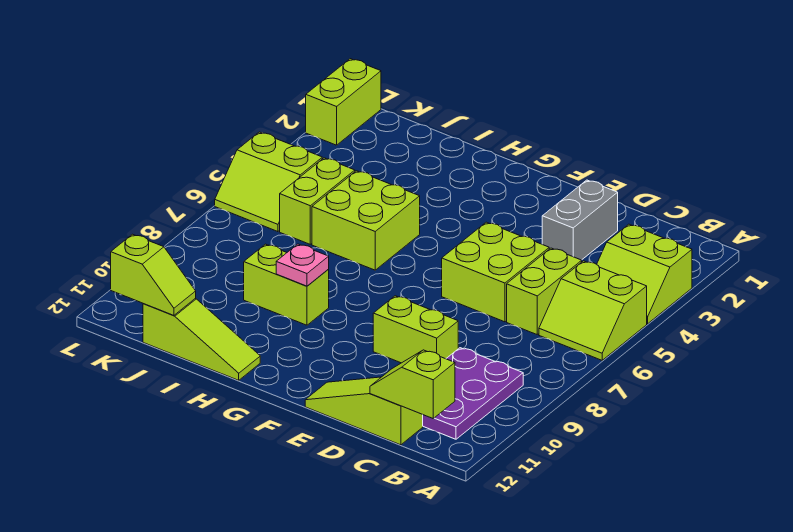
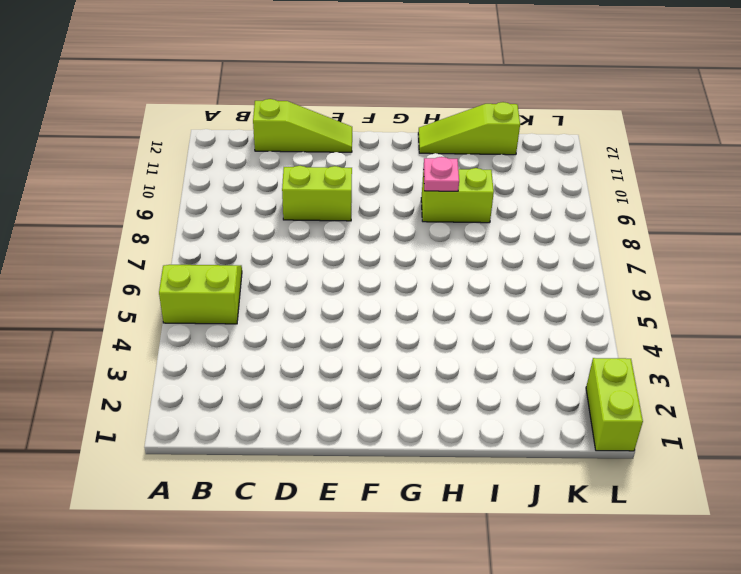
none -> lime 2x2 slope [597,224,692,324]
none -> purple 2x3 plate [423,348,523,439]
none -> lime 1x2 brick [507,248,582,334]

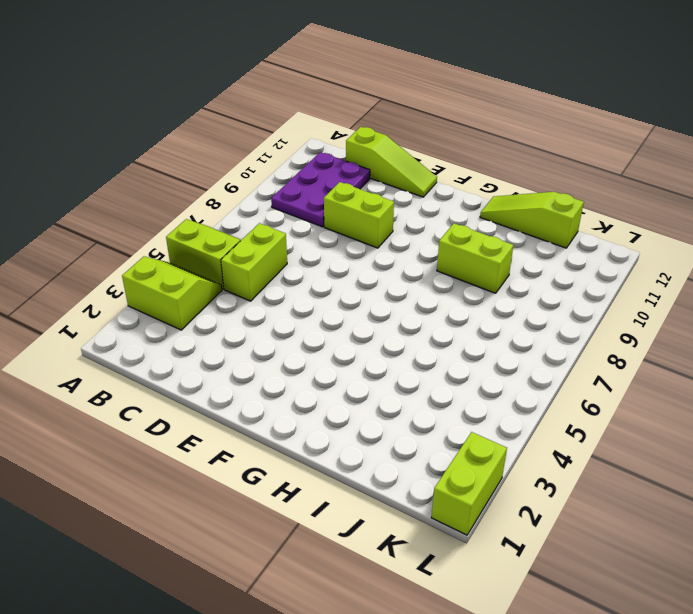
none -> grey 1x2 brick [542,180,618,260]
none -> lime 2x2 brick [442,222,549,322]
none -> lime 2x2 brick [312,171,420,270]

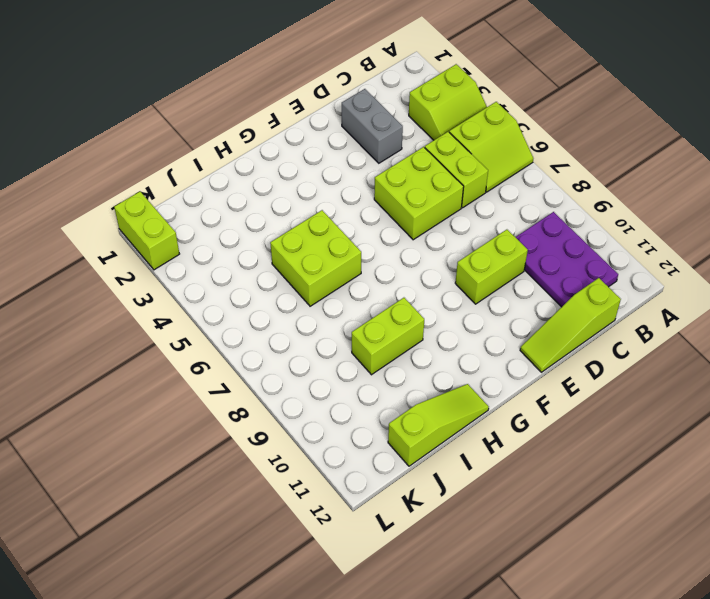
none -> lime 1x2 brick [280,158,355,244]
none -> lime 2x2 slope [215,132,322,232]
none -> lime 1x2 slope [370,350,455,418]

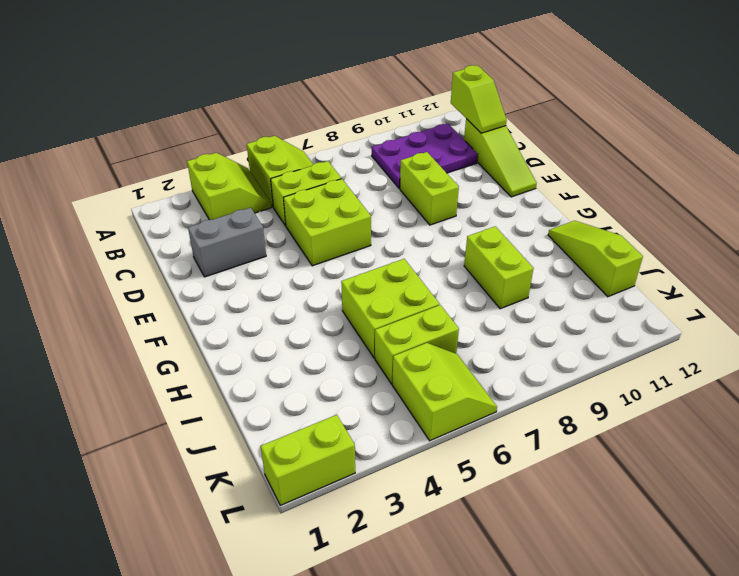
none -> pink 1x1 plate [276,244,329,286]
none -> lime 1x2 slope [111,234,196,315]

